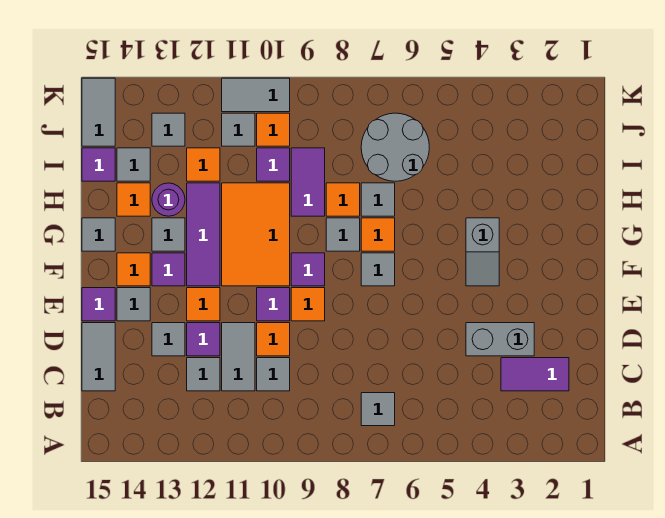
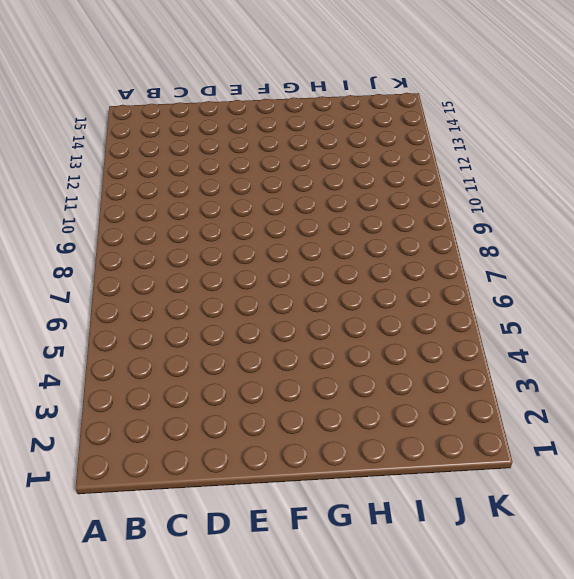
none -> grey 1x1 tile [361,393,395,426]
none -> purple 1x2 tile [501,358,569,391]
none -> grey 1x1 tile [257,358,290,391]
none -> grey 1x2 tile [222,323,255,391]

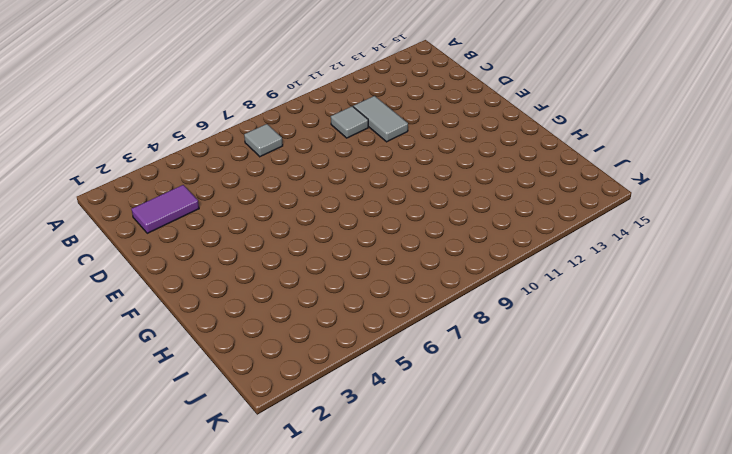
none -> grey 1x1 tile [187,358,220,391]
none -> grey 1x2 tile [82,323,115,391]
none -> grey 1x2 brick [466,323,534,356]
none -> orange 1x1 tile [257,323,290,356]

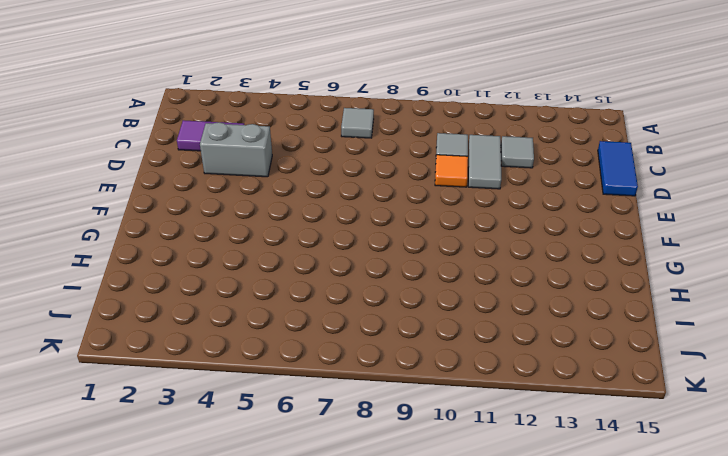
blue 1x2 tile [598,141,638,196] -> grey 1x2 tile [82,323,115,391]
none -> purple 1x1 tile [187,323,220,356]
none -> grey 1x1 tile [152,323,185,356]
none -> orange 1x1 tile [291,288,325,321]
none -> purple 1x1 tile [257,288,290,321]

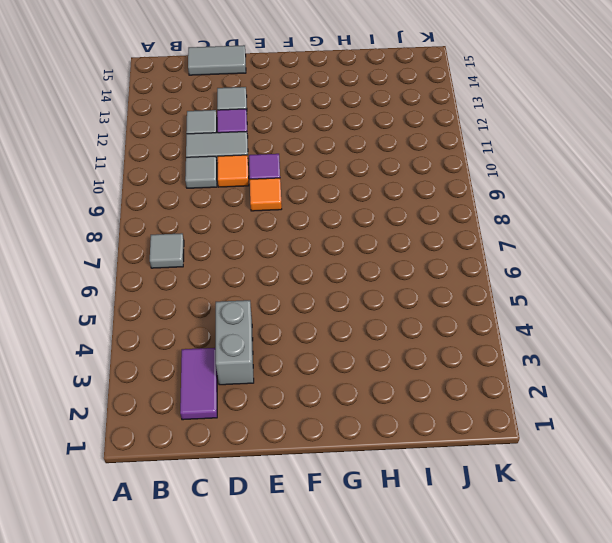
none -> orange 1x1 tile [187,288,220,321]
none -> grey 1x1 tile [117,288,150,321]
none -> purple 1x1 tile [82,288,115,321]
none -> grey 1x2 slope [466,218,499,286]

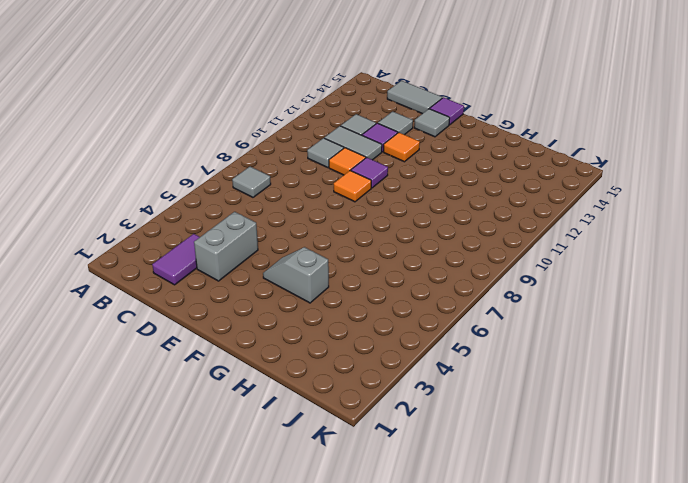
none -> grey 1x1 tile [361,253,395,286]
none -> purple 1x1 tile [291,253,325,286]
none -> orange 2x3 tile [222,183,290,286]
none -> purple 1x3 tile [187,183,220,286]

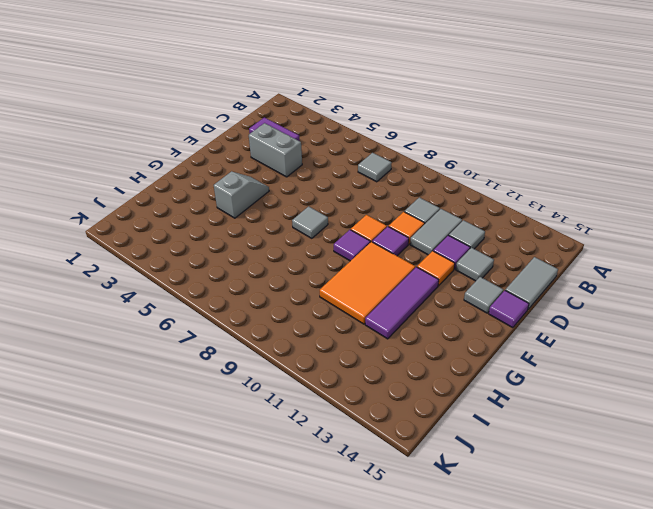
none -> purple 1x1 tile [152,253,185,286]
none -> orange 1x1 tile [117,253,150,286]
none -> orange 1x1 tile [361,218,395,251]
none -> grey 1x1 tile [326,218,360,251]

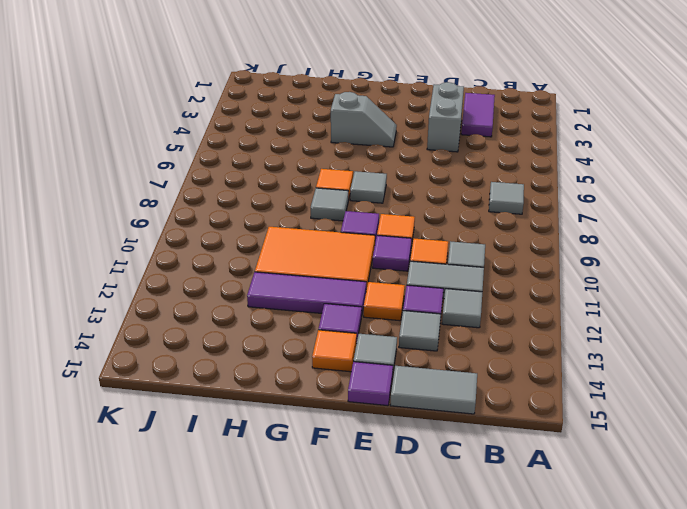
none -> grey 1x1 tile [152,218,185,251]
none -> grey 1x1 tile [82,218,115,251]
none -> grey 1x1 tile [361,183,395,216]
none -> orange 1x1 tile [326,183,360,216]

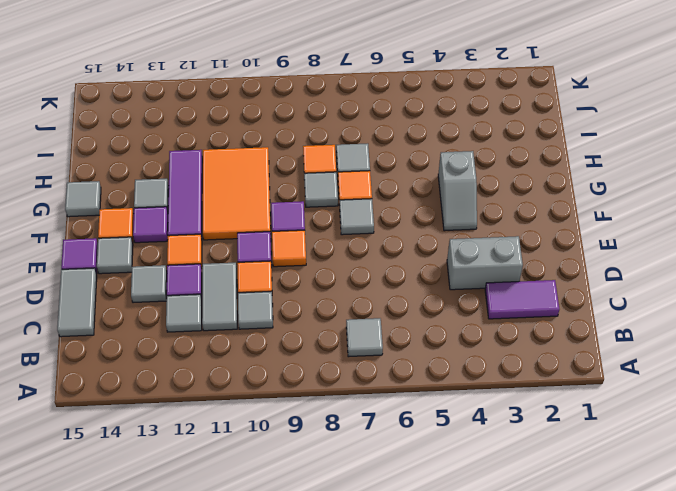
none -> purple 1x2 tile [291,148,325,216]
none -> purple 1x1 round brick [152,183,185,216]
none -> orange 1x1 tile [117,183,150,216]
none -> grey 2x2 round brick [361,113,429,181]

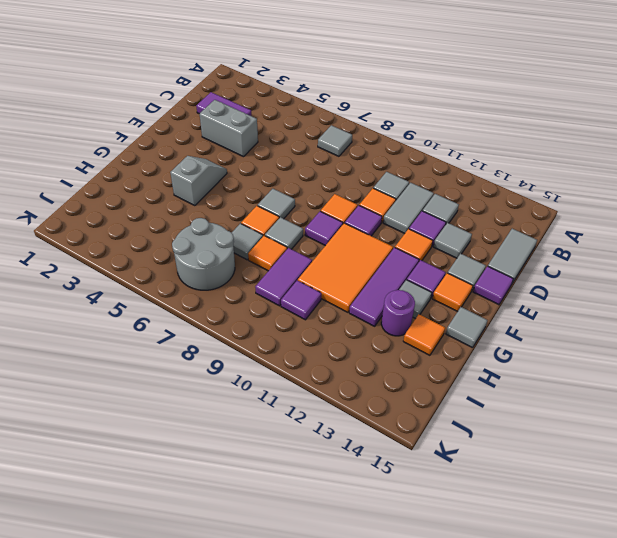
none -> orange 1x1 tile [187,148,220,181]
none -> grey 1x1 tile [117,148,150,181]
none -> purple 1x1 tile [82,148,115,181]
none -> orange 1x1 tile [257,113,290,146]

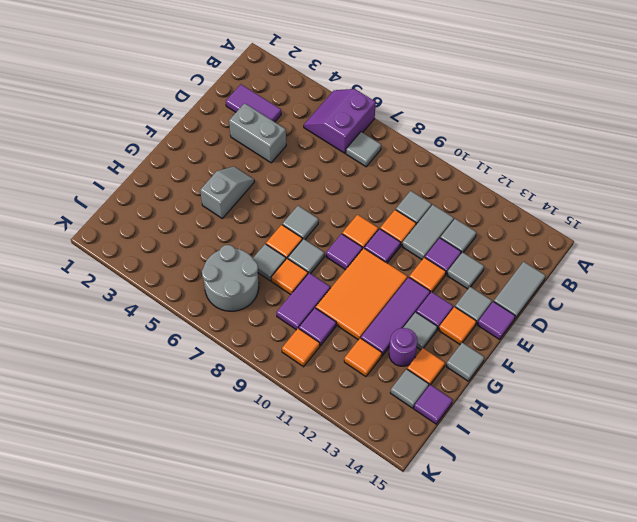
purple 2x2 slope [304,89,376,153] -> none
none -> grey 1x1 tile [222,113,255,146]
none -> grey 1x1 tile [152,113,185,146]
none -> grey 1x2 tile [82,78,115,146]
none -> grey 1x2 tile [222,78,290,112]

